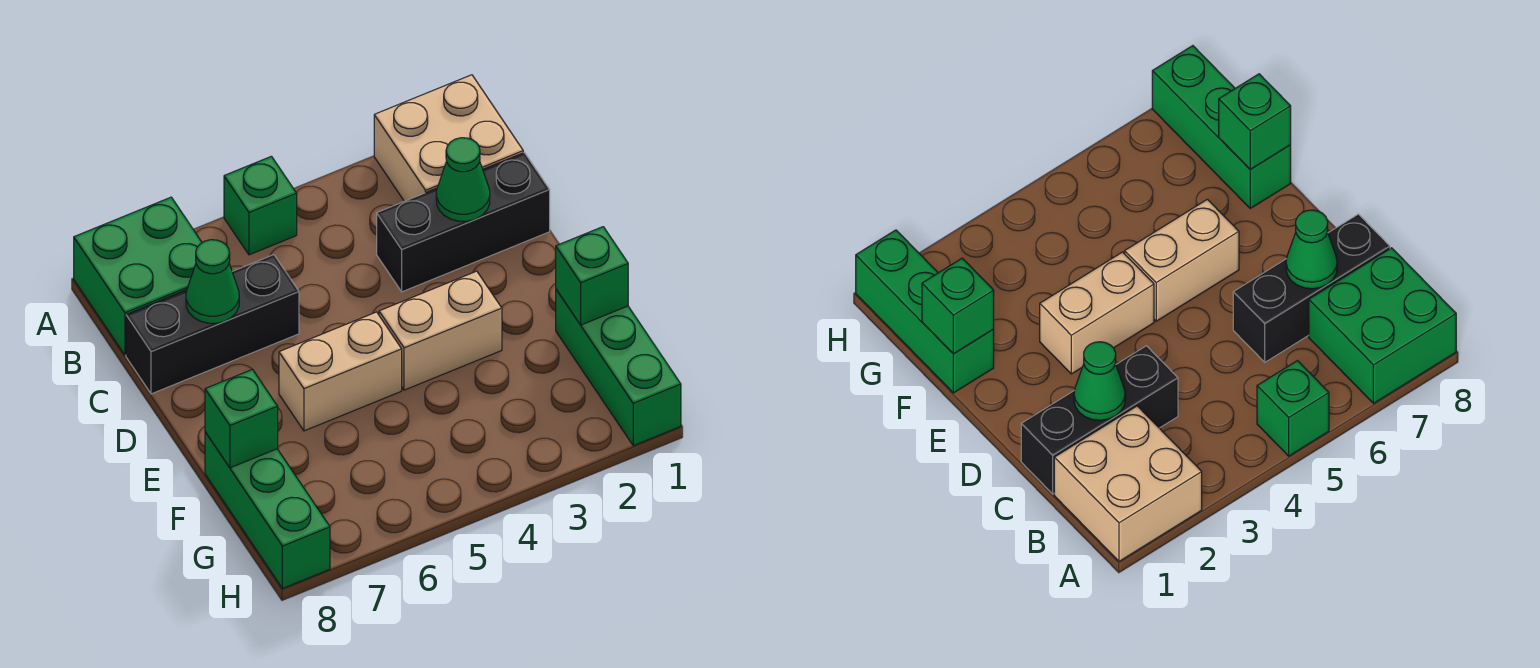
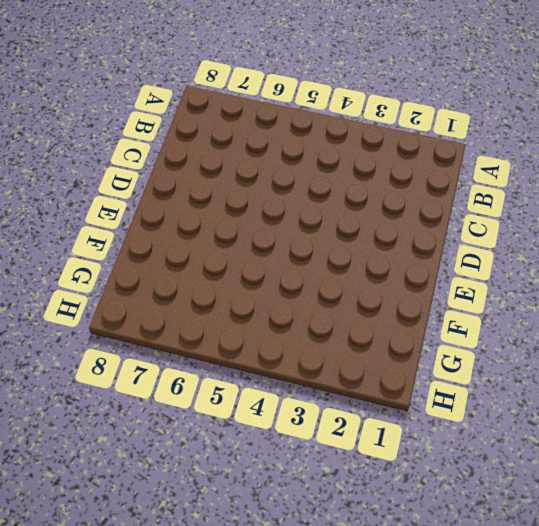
none -> tan 2x2 brick [374,75,523,201]
none -> green 1x1 brick [224,156,297,255]
none -> green 2x2 brick [74,197,202,355]

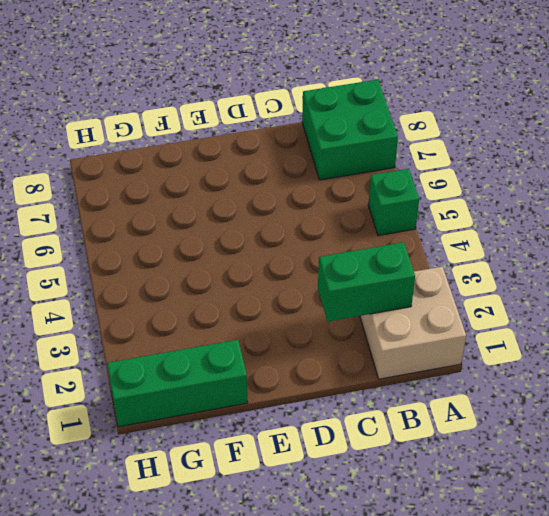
green 1x2 brick [318,242,415,321] -> green 1x1 cone [436,138,490,221]
none -> black 1x3 brick [377,153,550,292]
none -> black 1x3 brick [126,255,299,394]
none -> tan 1x2 brick [379,271,502,390]

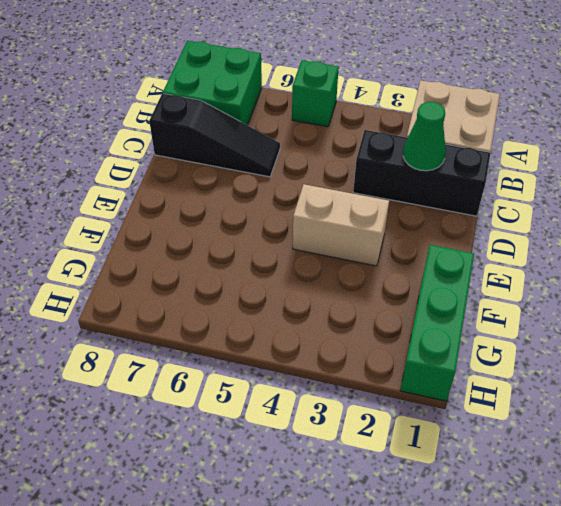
black 1x3 slope [149,93,280,177] -> black 1x3 brick [126,255,299,394]
none -> tan 1x2 brick [279,312,402,431]
none -> green 1x3 brick [205,432,330,589]
none -> green 1x1 cone [186,240,239,323]

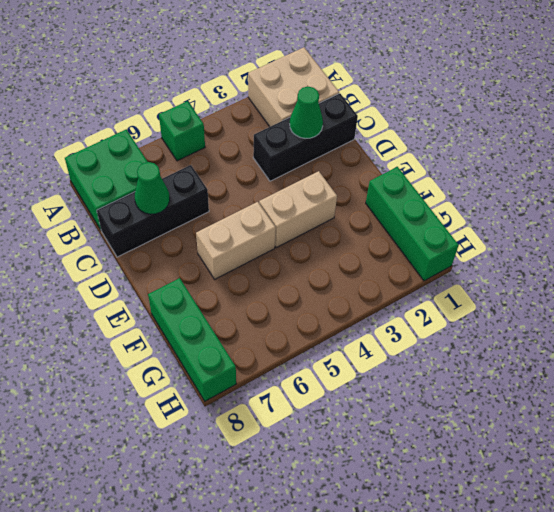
none -> green 1x1 brick [556,227,628,325]
none -> green 1x1 brick [205,369,278,468]

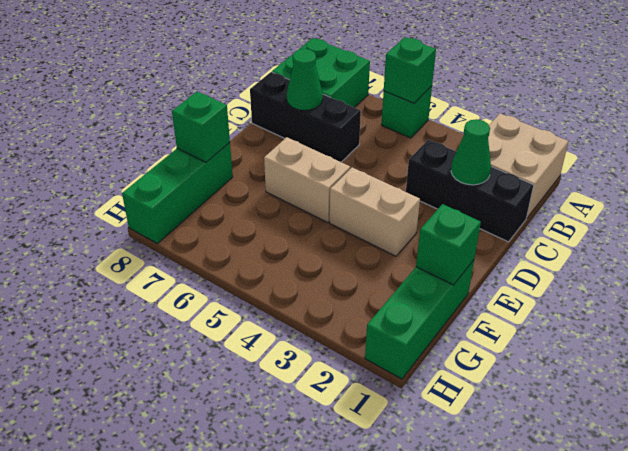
green 1x1 brick [384,37,436,103] -> none

